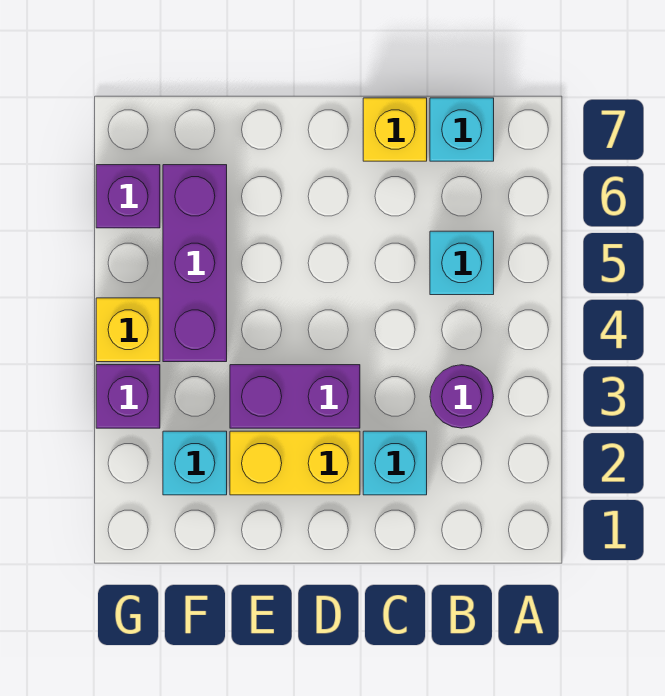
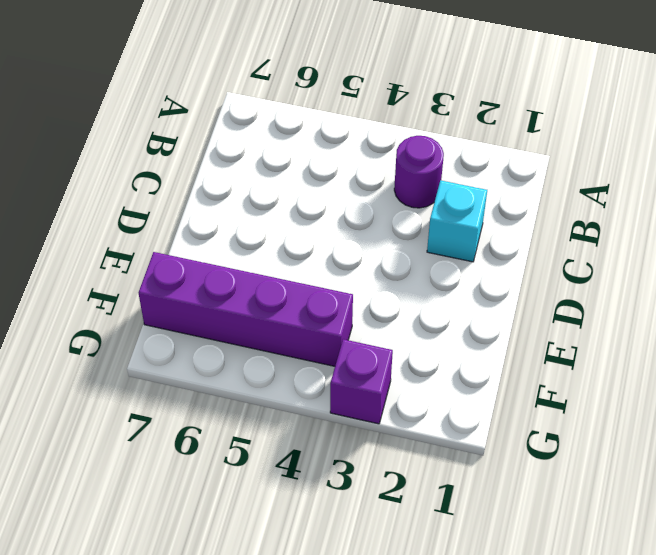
purple 1x4 brick [139,252,353,366] -> purple 1x3 brick [163,165,227,362]
none -> cyan 1x1 brick [430,231,494,295]
none -> cyan 1x1 brick [430,98,494,161]
none -> yellow 1x1 brick [363,98,427,161]

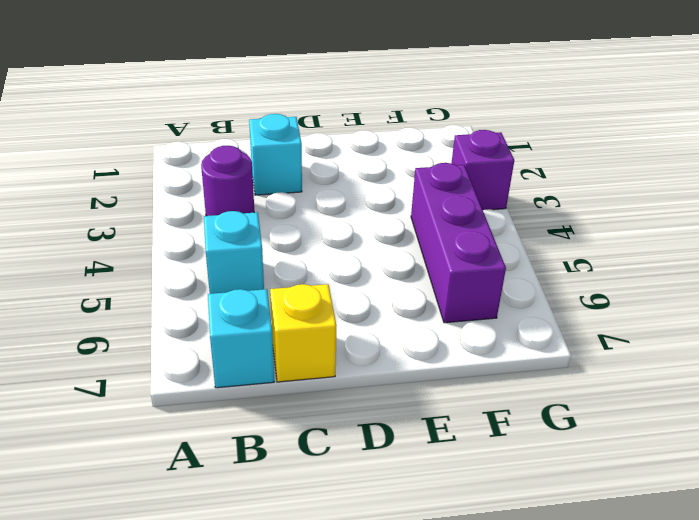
none -> yellow 1x2 brick [230,431,360,495]
none -> purple 1x2 brick [230,365,360,428]
none -> cyan 1x1 brick [163,431,227,495]

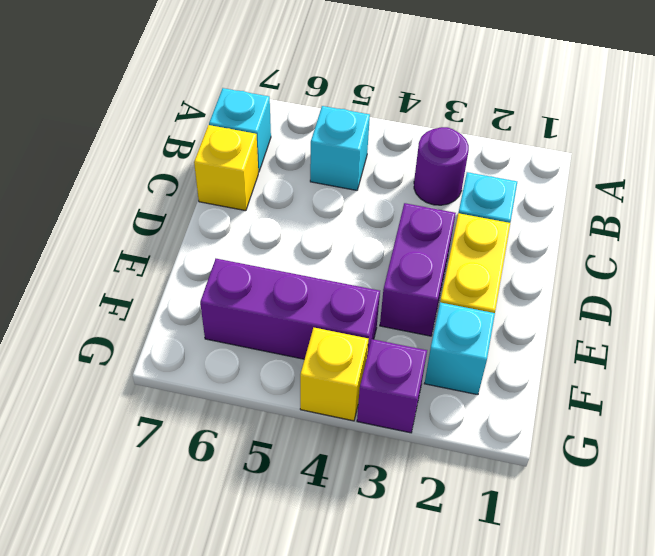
none -> purple 1x1 brick [96,165,160,228]

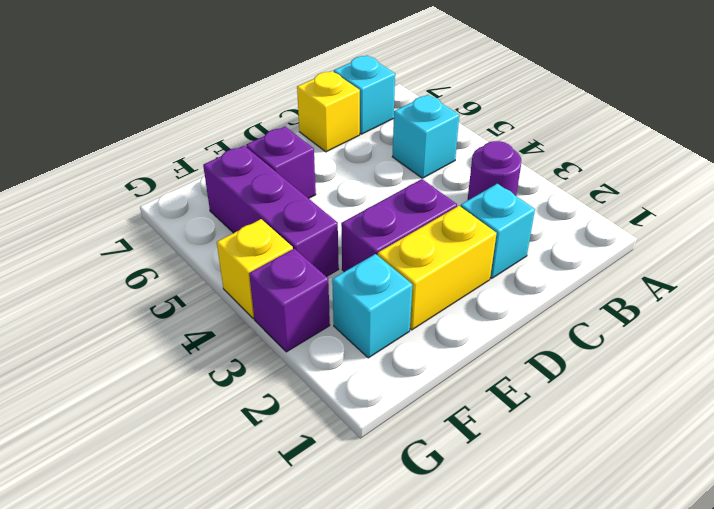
purple 1x1 brick [246,127,316,199] -> purple 1x1 brick moved to [96,165,160,228]

